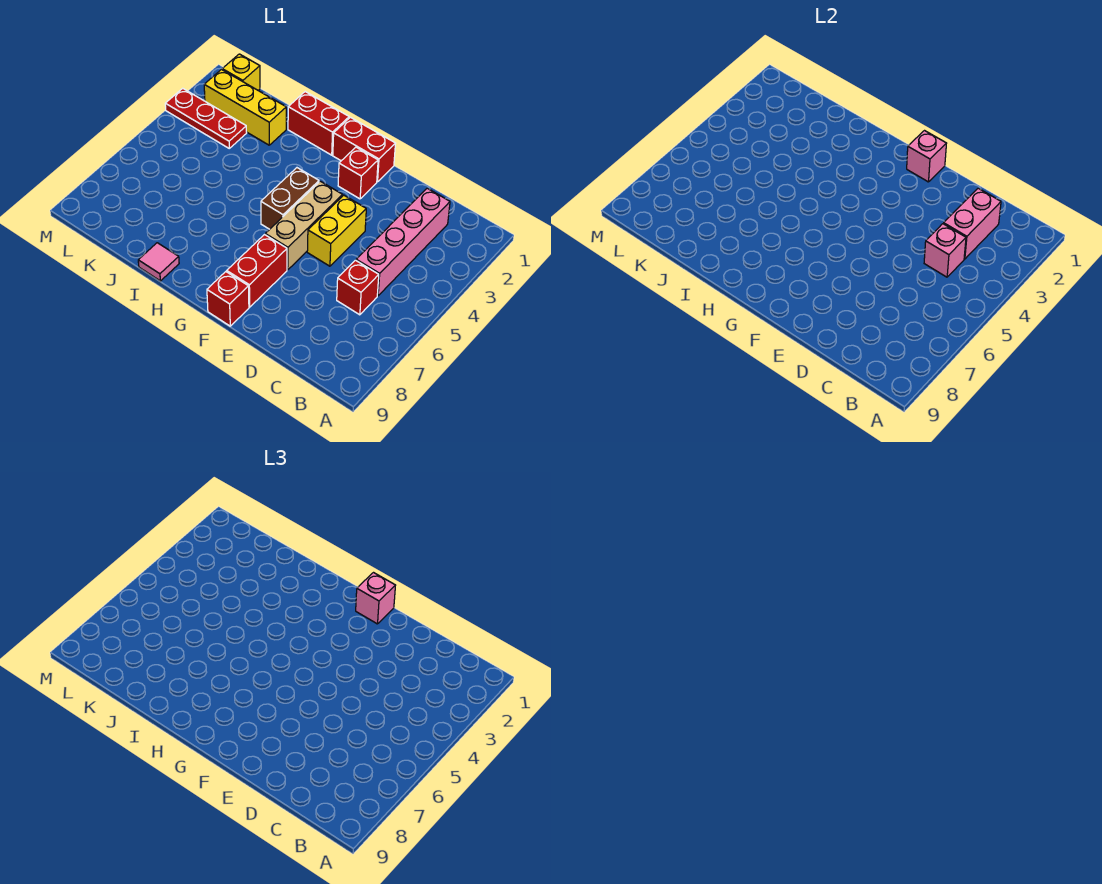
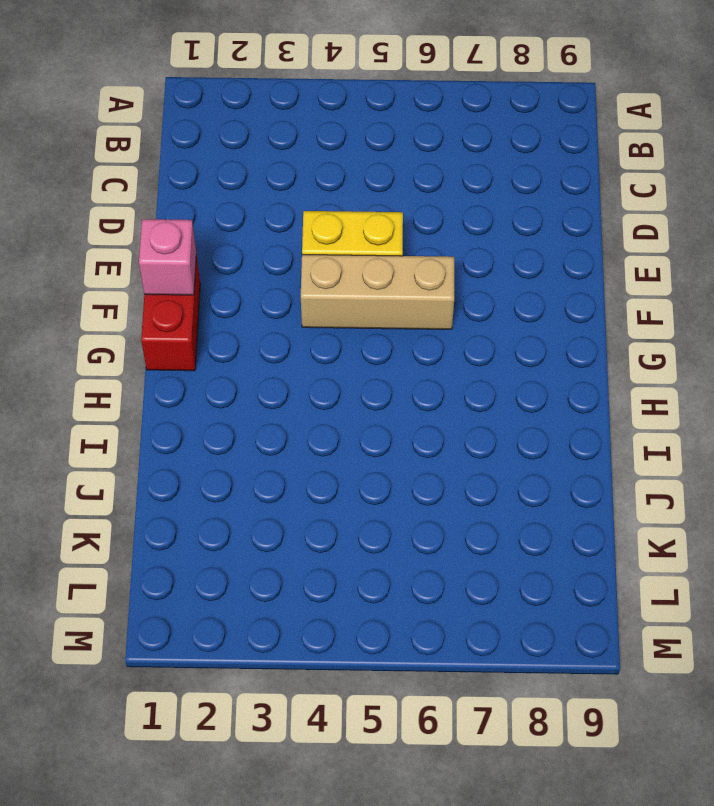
none -> pink 1x4 brick [356,188,450,296]
none -> red 1x1 brick [337,260,379,315]
none -> red 1x1 brick [338,147,378,199]

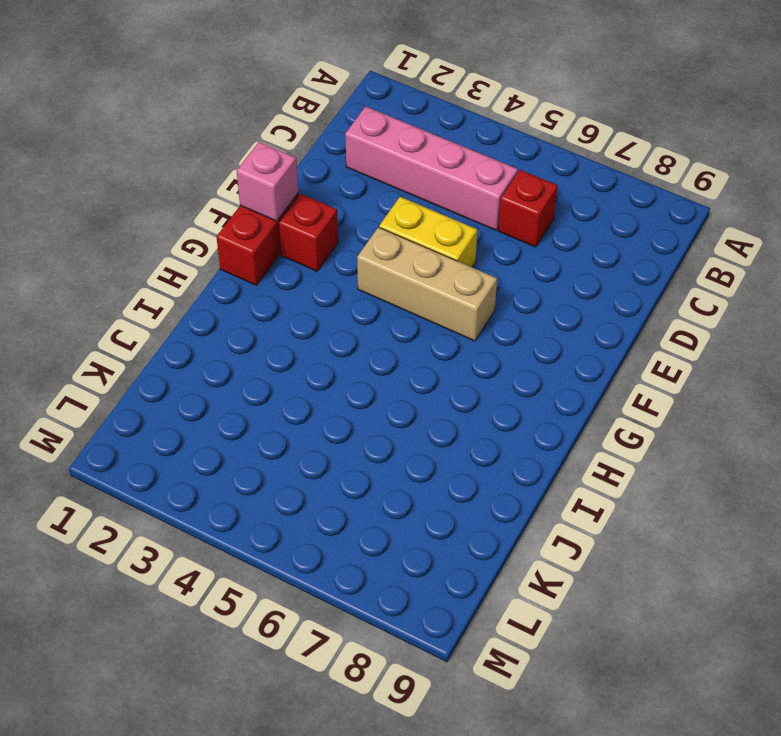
none -> red 1x2 brick [227,235,287,307]
none -> red 1x1 brick [207,272,249,326]
none -> brown 1x2 brick [261,168,319,229]

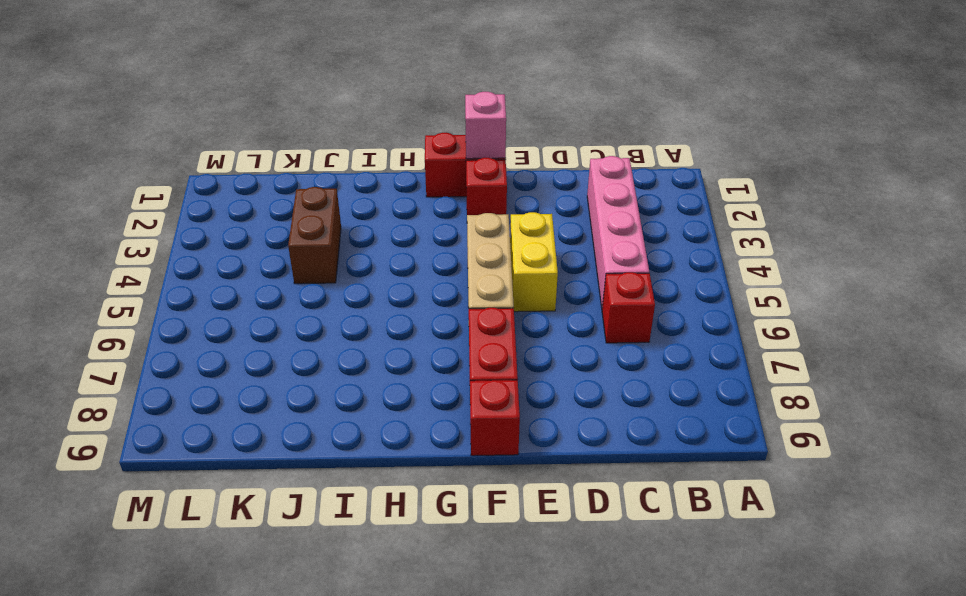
brown 1x2 brick [288,187,341,284] -> brown 1x2 brick moved to [261,168,319,229]
none -> red 1x2 brick [288,92,349,155]
none -> pink 1x1 tile [138,243,179,281]
none -> yellow 1x3 brick [204,70,286,145]

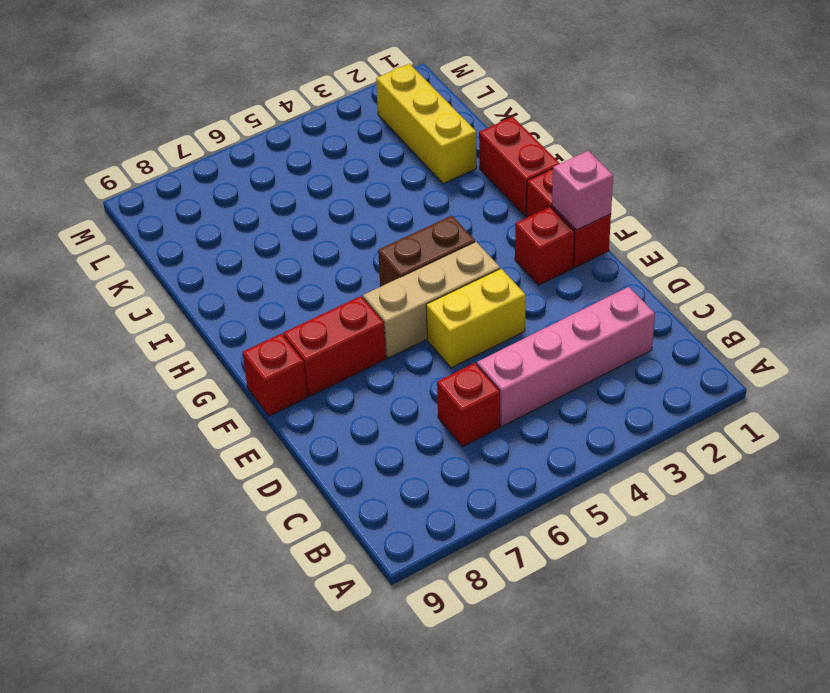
none -> pink 1x1 tile [138,243,179,281]
none -> red 1x3 plate [165,88,247,148]
none -> yellow 1x1 brick [222,54,260,90]

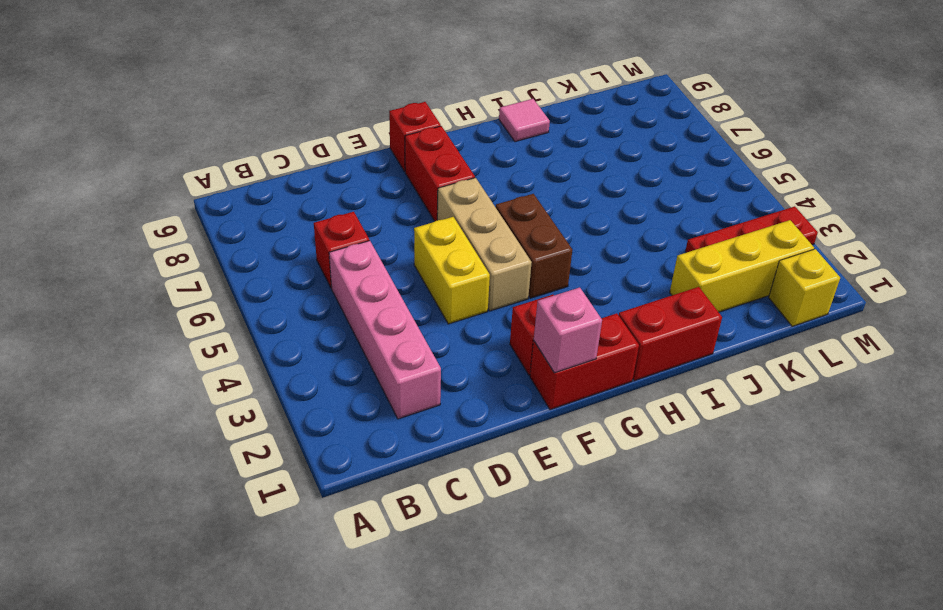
none -> pink 1x2 brick [944,188,1001,259]
none -> pink 1x1 brick [924,224,966,277]
none -> pink 1x1 brick [356,573,396,624]

